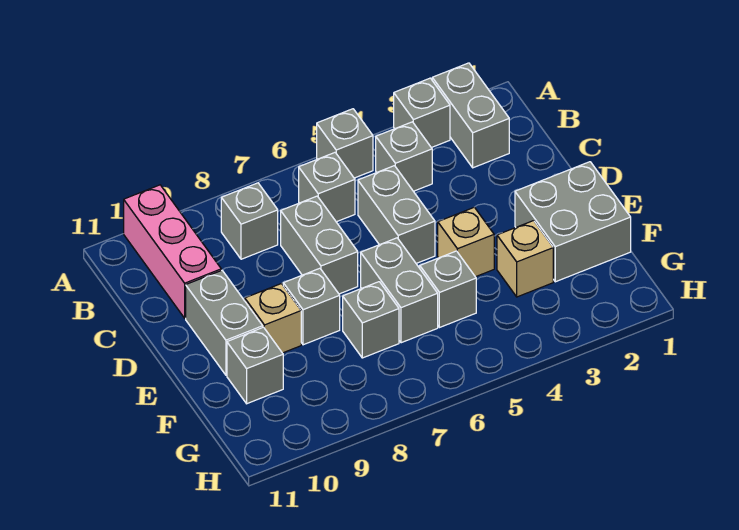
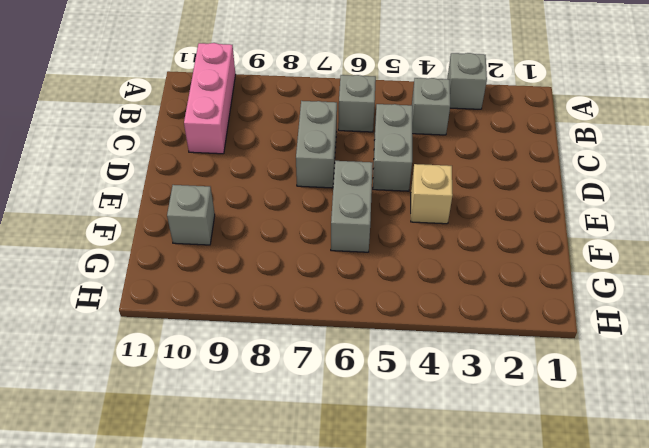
none -> grey 1x2 brick [432,63,509,168]
none -> grey 1x1 brick [317,109,373,178]
none -> grey 1x1 brick [221,183,278,259]

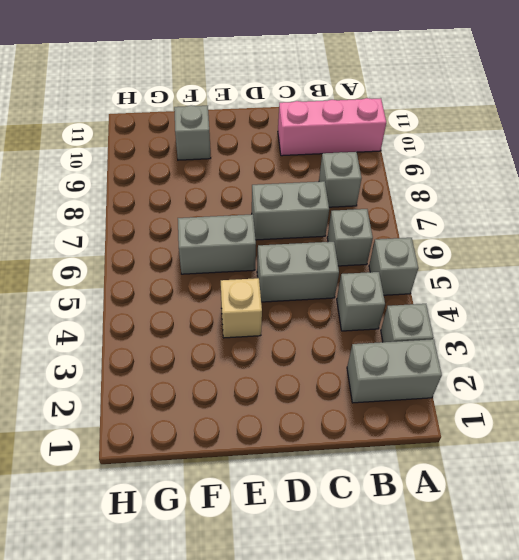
none -> grey 1x2 brick [186,270,263,375]
none -> grey 2x2 brick [515,162,631,282]
none -> grey 1x1 brick [283,268,340,345]

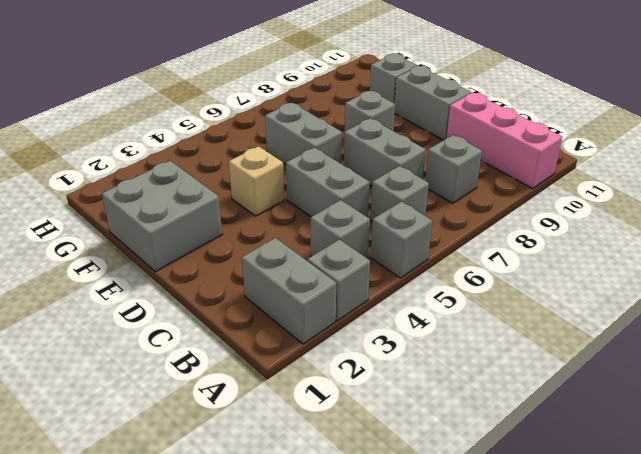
none -> tan 1x1 brick [245,284,301,353]
none -> tan 1x1 brick [497,221,553,297]
none -> grey 1x1 brick [420,251,476,328]

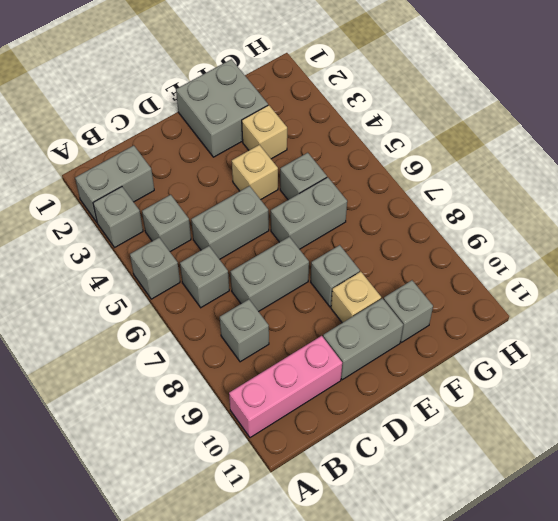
none -> grey 1x1 brick [343,282,399,358]

